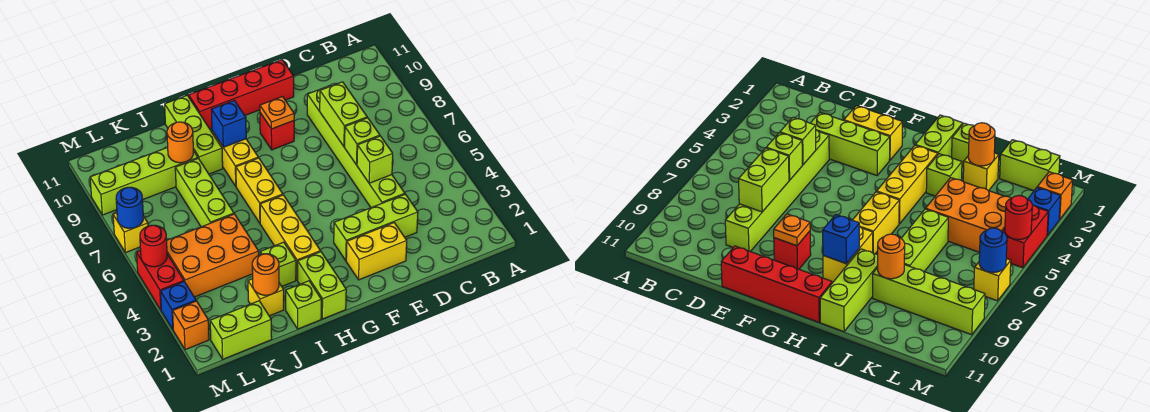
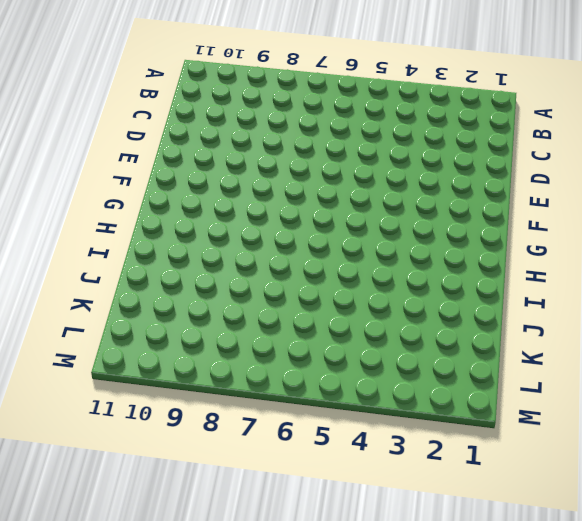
none -> lime 1x3 brick [334,194,418,260]
none -> lime 1x6 brick [307,86,405,208]
none -> yellow 1x2 brick [346,223,407,280]
none -> red 1x4 brick [189,60,294,129]

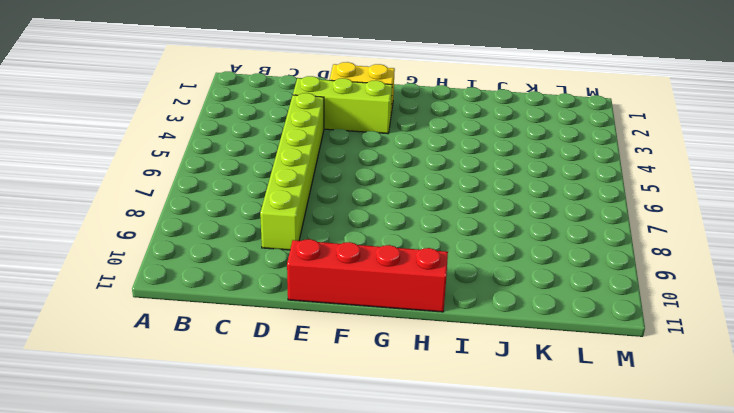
none -> red 1x1 brick [260,113,294,150]
none -> lime 1x2 brick [298,252,346,319]
none -> yellow 1x3 brick [260,195,321,280]
none -> yellow 1x2 brick [236,158,283,223]

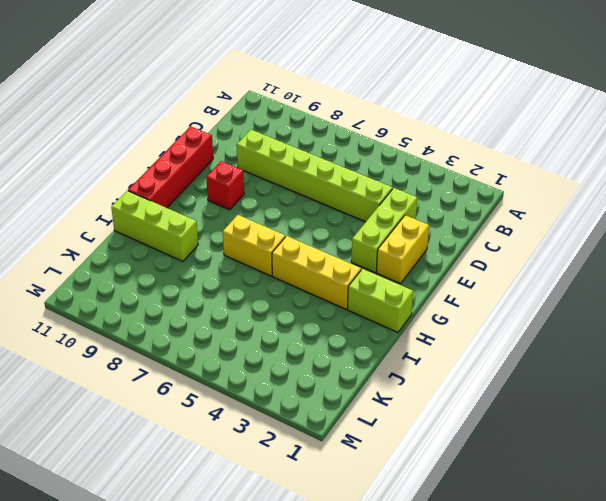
none -> yellow 1x2 brick [212,131,258,186]
none -> lime 1x1 brick [286,281,321,329]
none -> lime 1x1 brick [260,242,296,286]
none -> yellow 1x1 brick [248,279,284,316]

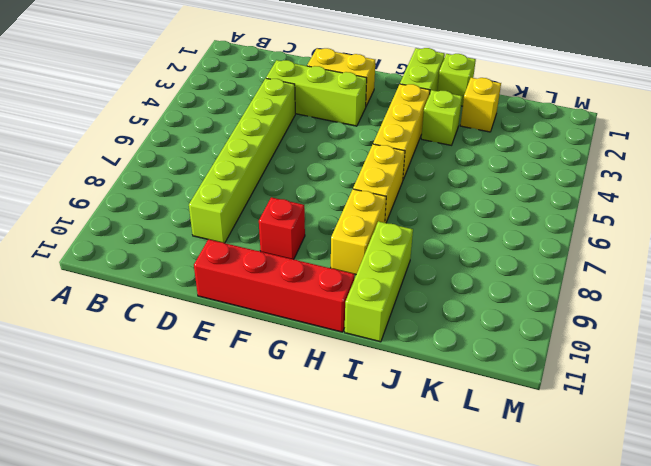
none -> orange 2x3 brick [167,214,259,297]
none -> lime 1x3 brick [175,158,234,227]
none -> lime 1x4 brick [90,147,198,215]
none -> lime 1x2 brick [210,301,272,359]

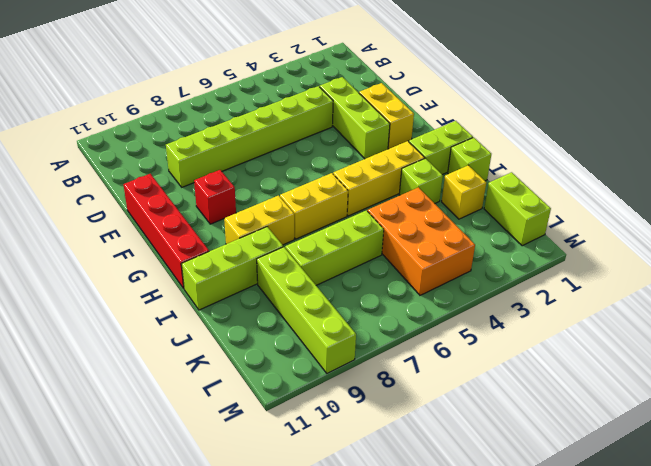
none -> orange 1x1 brick [173,301,209,350]
none -> blue 1x1 brick [160,282,196,329]
none -> red 1x2 brick [137,251,184,310]
none -> yellow 1x1 brick [113,213,148,253]

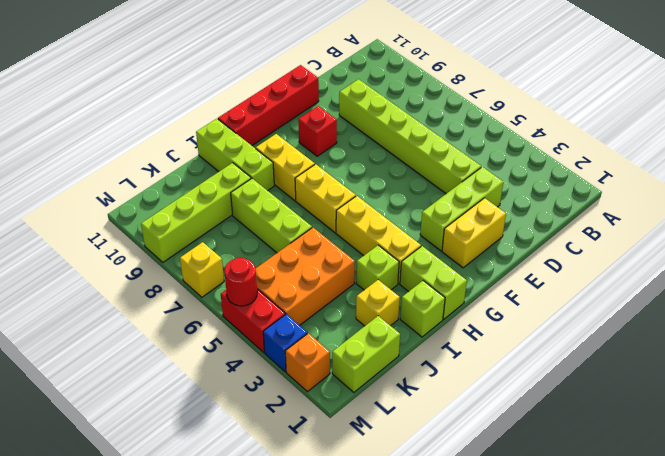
none -> lime 1x1 brick [357,136,393,183]
none -> lime 1x1 brick [345,118,380,165]
none -> lime 1x2 brick [320,82,367,147]
none -> orange 1x1 plate [260,97,294,129]

